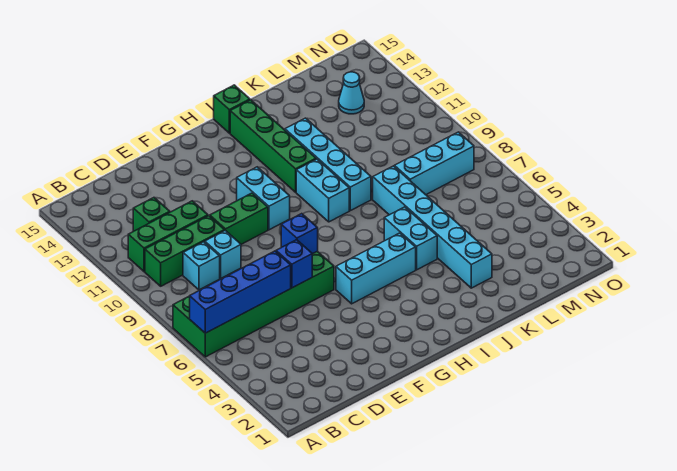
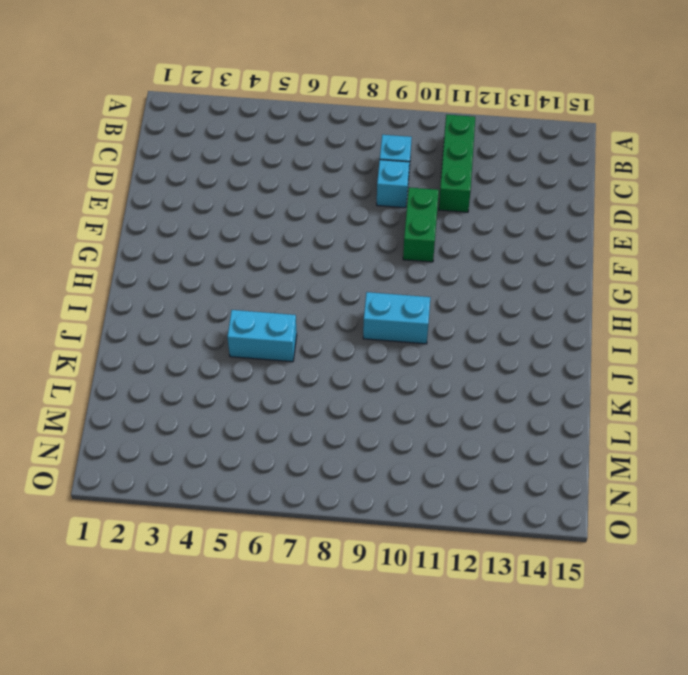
none -> green 2x6 brick [173,251,334,357]
none -> green 1x3 brick [145,216,225,286]
none -> green 1x1 brick [133,198,170,231]

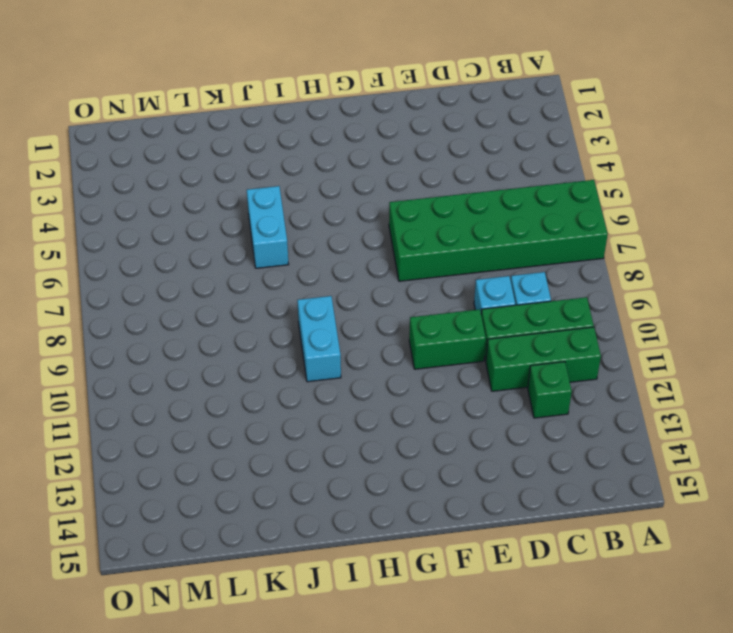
none -> cyan 1x3 brick [336,233,416,304]
none -> cyan 1x2 brick [237,167,290,230]
none -> green 1x4 brick [230,100,316,192]

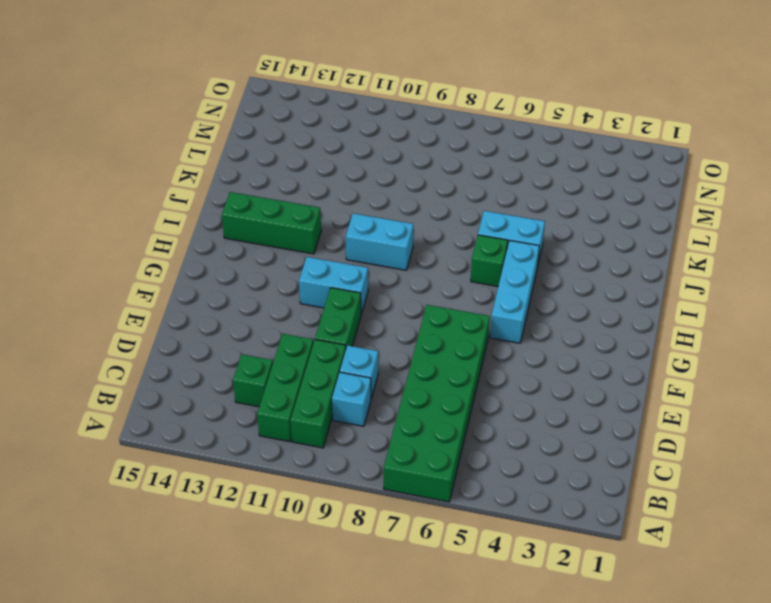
green 1x1 brick [471,235,508,286] -> green 1x1 brick moved to [214,85,250,133]
green 1x3 brick [222,192,321,254] -> green 1x4 brick [230,100,316,192]
none -> cyan 1x4 brick [285,118,371,211]
none -> cyan 1x6 brick [373,166,492,288]
none -> cyan 1x3 brick [394,132,474,195]

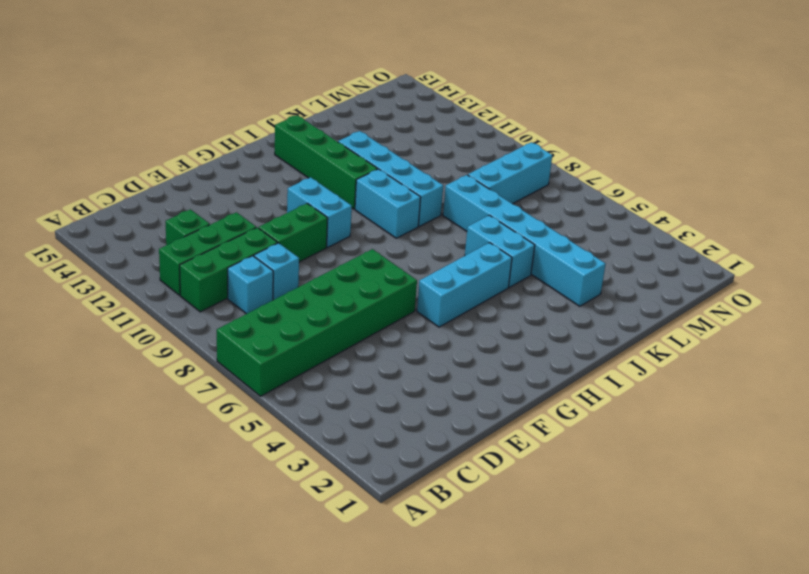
none -> green 1x1 brick [214,85,250,133]
none -> cyan 1x1 cone [339,72,364,114]
none -> blue 1x4 brick [190,251,291,333]

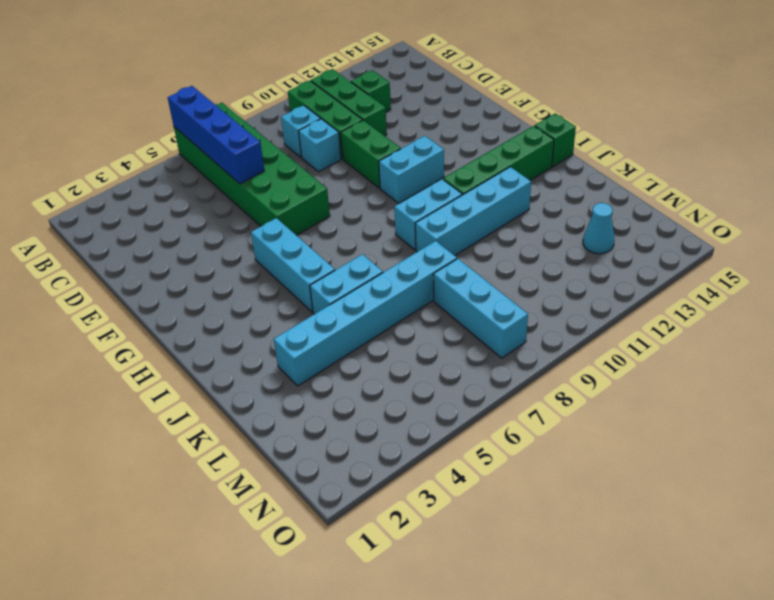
none -> blue 1x1 brick [276,240,312,288]
none -> blue 1x1 brick [281,214,318,254]

